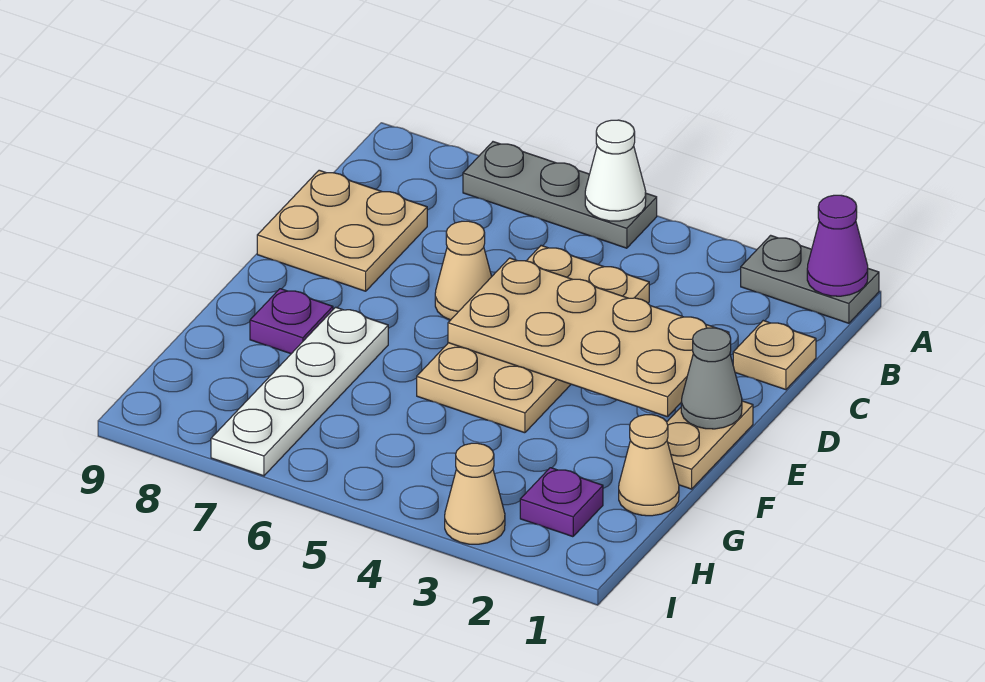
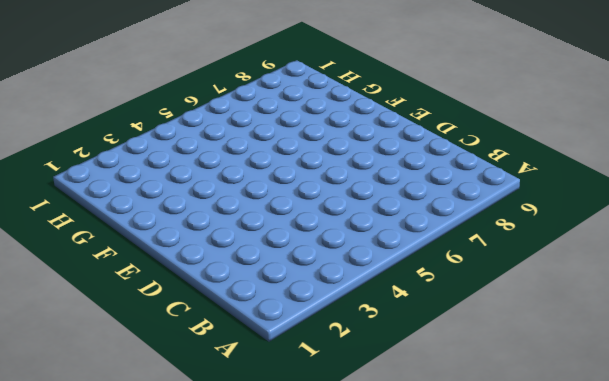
none -> grey 1x2 plate [741,235,879,323]
none -> grey 1x3 plate [463,142,657,248]
none -> tan 1x1 plate [733,321,816,390]

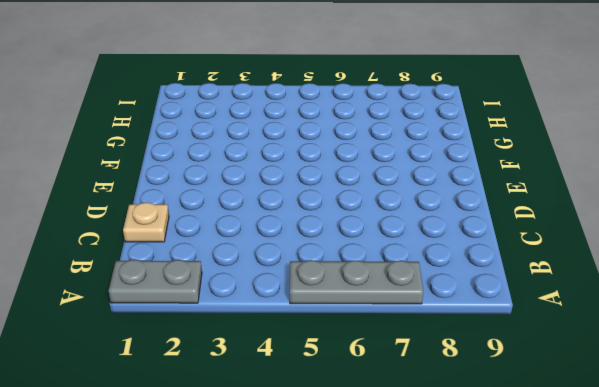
none -> tan 2x4 plate [417,246,649,433]
none -> tan 2x2 plate [257,170,427,291]
none -> tan 1x1 cone [435,221,492,320]

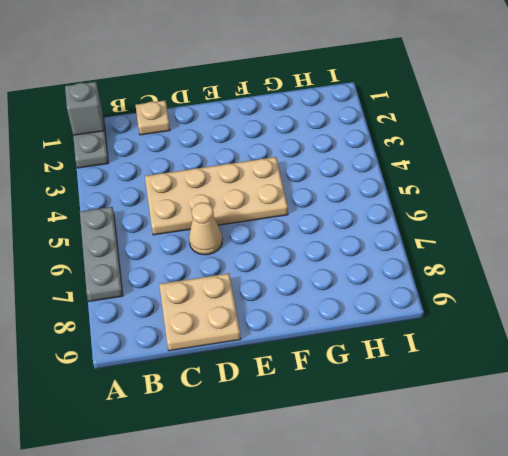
grey 1x1 brick [65,82,104,135] -> purple 1x1 cone [807,195,868,296]
none -> tan 1x2 plate [667,401,753,489]
none -> white 1x4 plate [211,307,388,476]
none -> purple 1x1 plate [250,289,333,354]

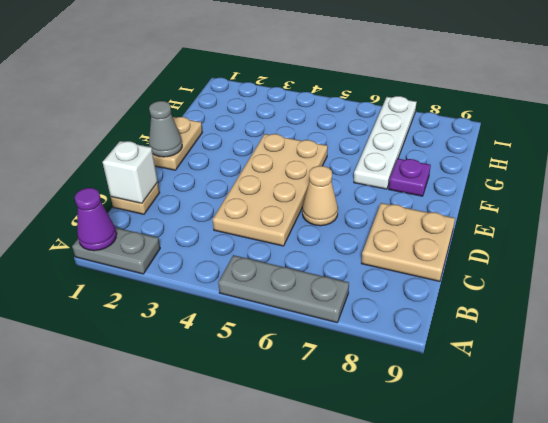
white 1x1 brick [103,141,158,203] -> none
none -> tan 1x1 cone [619,415,679,516]
none -> purple 1x1 plate [520,468,603,537]
none -> tan 1x1 cone [445,443,505,544]

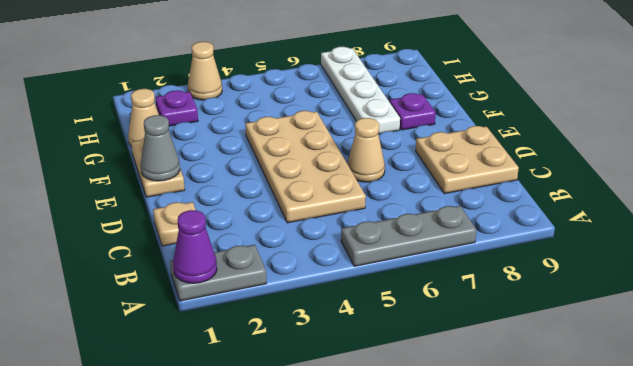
none -> white 1x1 cone [585,120,646,221]
none -> tan 2x4 plate [448,258,729,417]

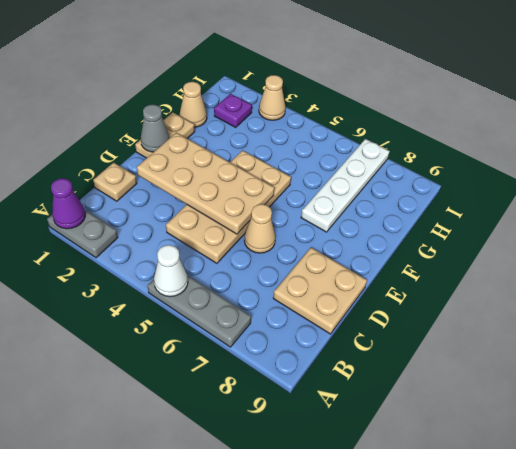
none -> purple 1x1 plate [250,289,333,354]

